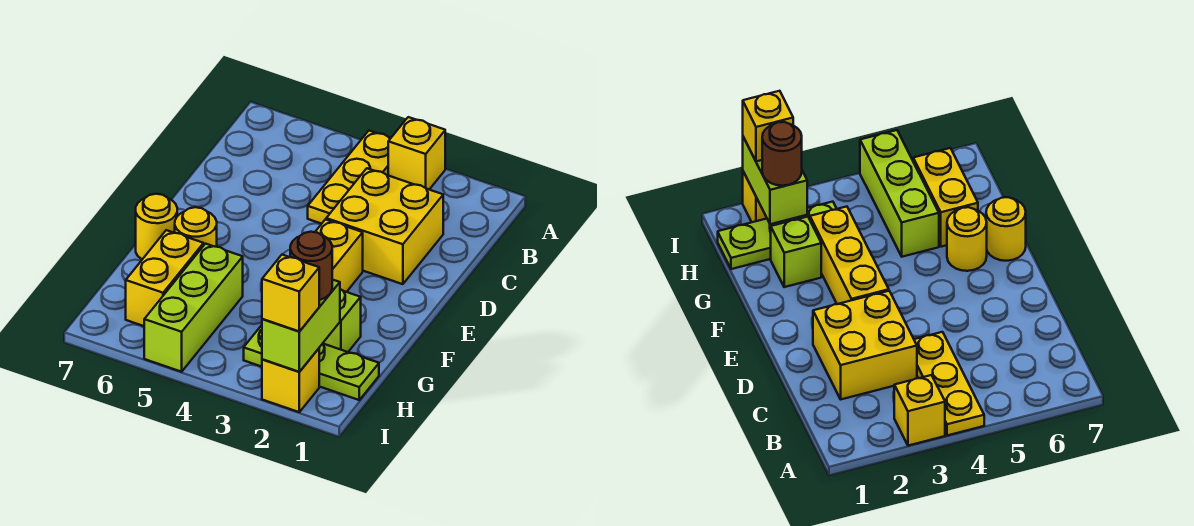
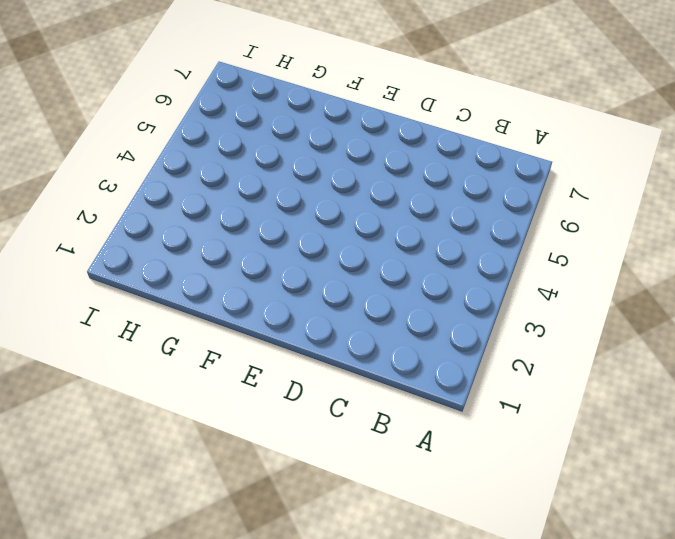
none -> yellow 1x1 brick [388,117,445,189]
none -> yellow 1x3 plate [308,131,391,224]
none -> yellow 2x2 brick [326,168,443,284]

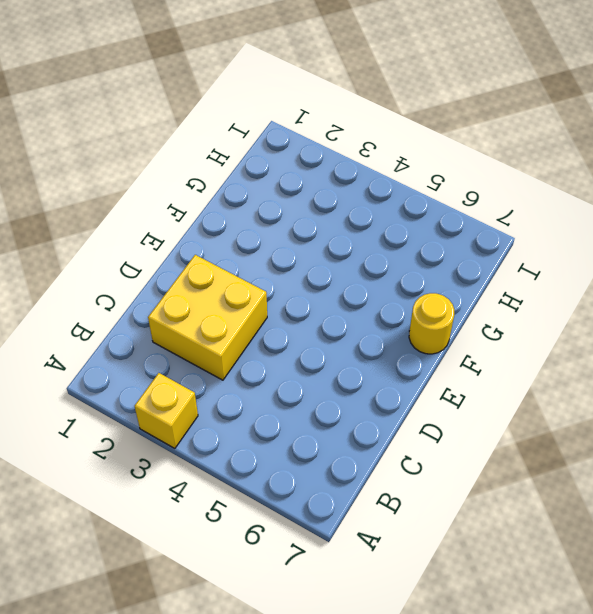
none -> yellow 1x3 plate [308,131,391,224]
none -> yellow 1x3 brick [315,219,363,292]
none -> yellow 1x1 round brick [175,207,217,247]

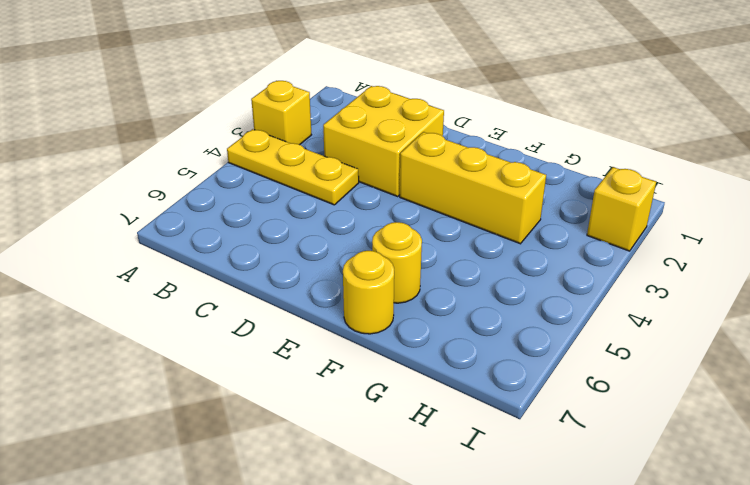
none -> lime 1x1 brick [323,289,361,352]
none -> lime 1x3 brick [144,244,243,372]
none -> yellow 1x2 brick [126,230,204,326]

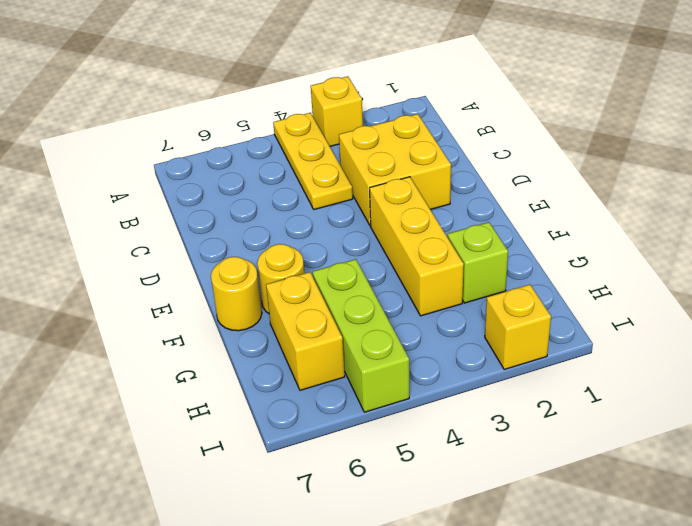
none -> lime 1x3 plate [244,325,379,400]
none -> lime 1x2 brick [262,280,340,372]
none -> brown 1x1 round brick [290,232,332,300]

